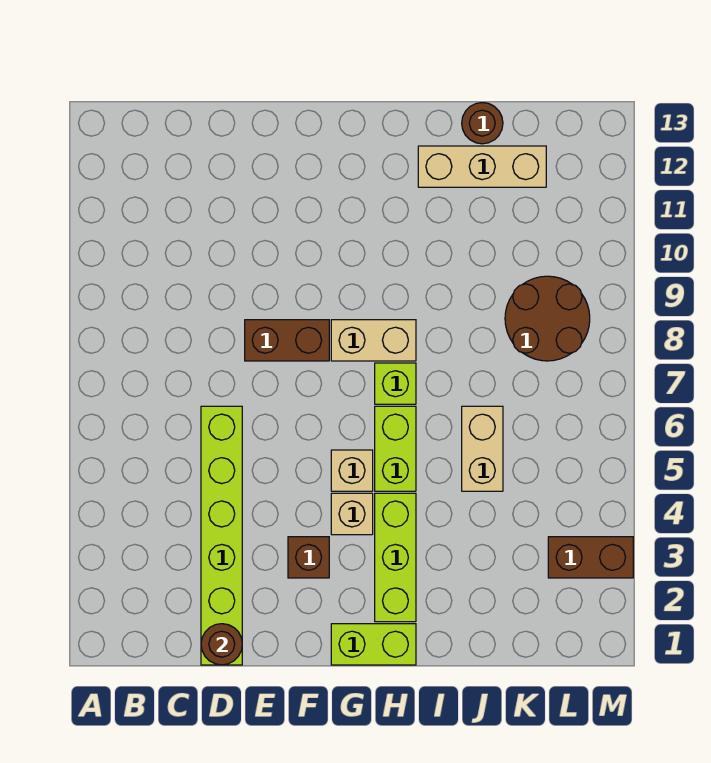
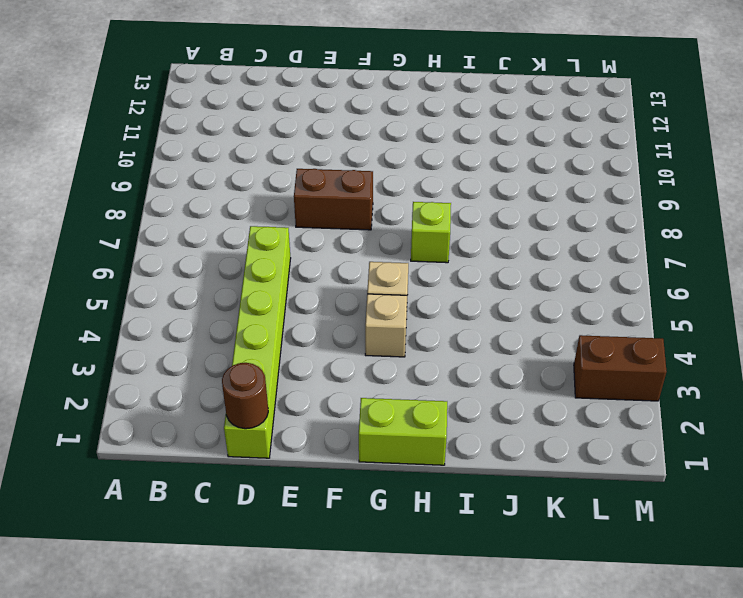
none -> brown 1x1 brick [288,537,329,578]
none -> tan 1x2 brick [331,320,416,361]
none -> lime 1x3 brick [375,493,416,622]

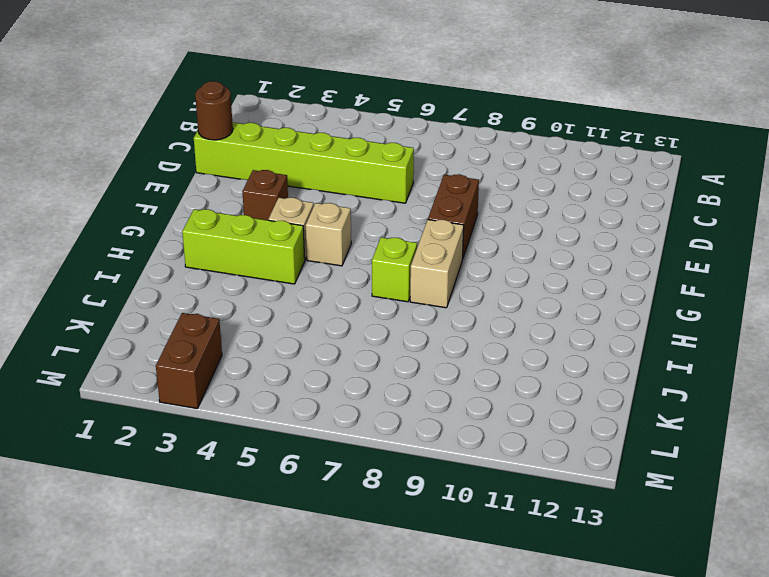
none -> lime 1x2 brick [331,624,416,665]
none -> lime 1x2 brick [375,406,416,491]
none -> tan 1x3 brick [418,146,546,187]

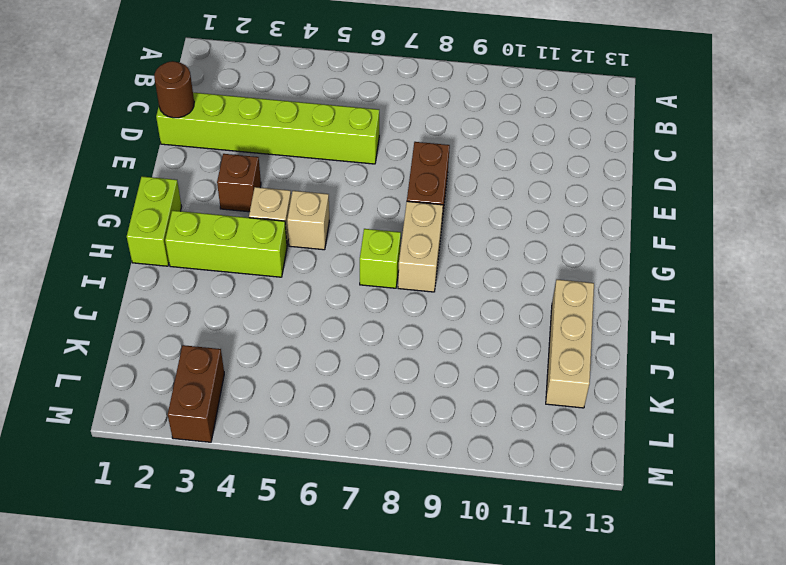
none -> lime 1x2 brick [375,406,416,491]
none -> tan 1x2 brick [462,406,503,491]
none -> brown 1x1 round brick [462,103,503,144]

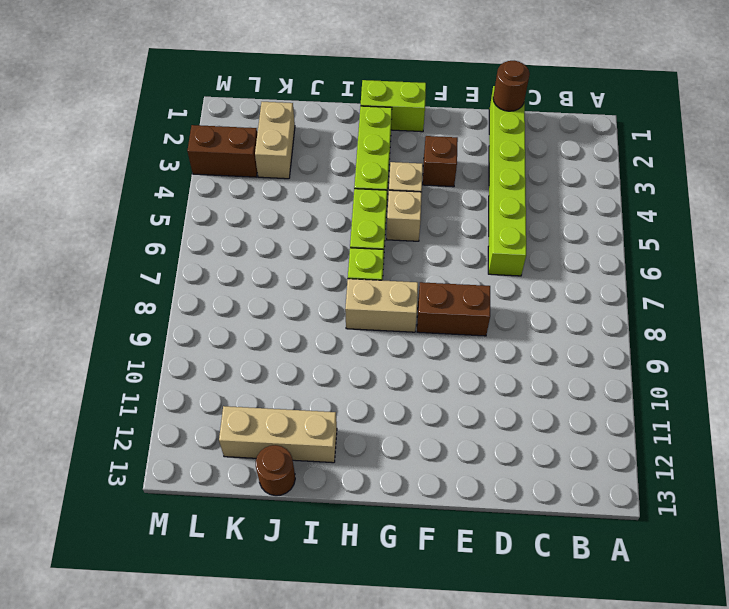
tan 1x2 brick [255,102,295,179] -> tan 1x2 brick moved to [462,406,503,491]
none -> brown 2x2 round brick [505,276,590,361]

